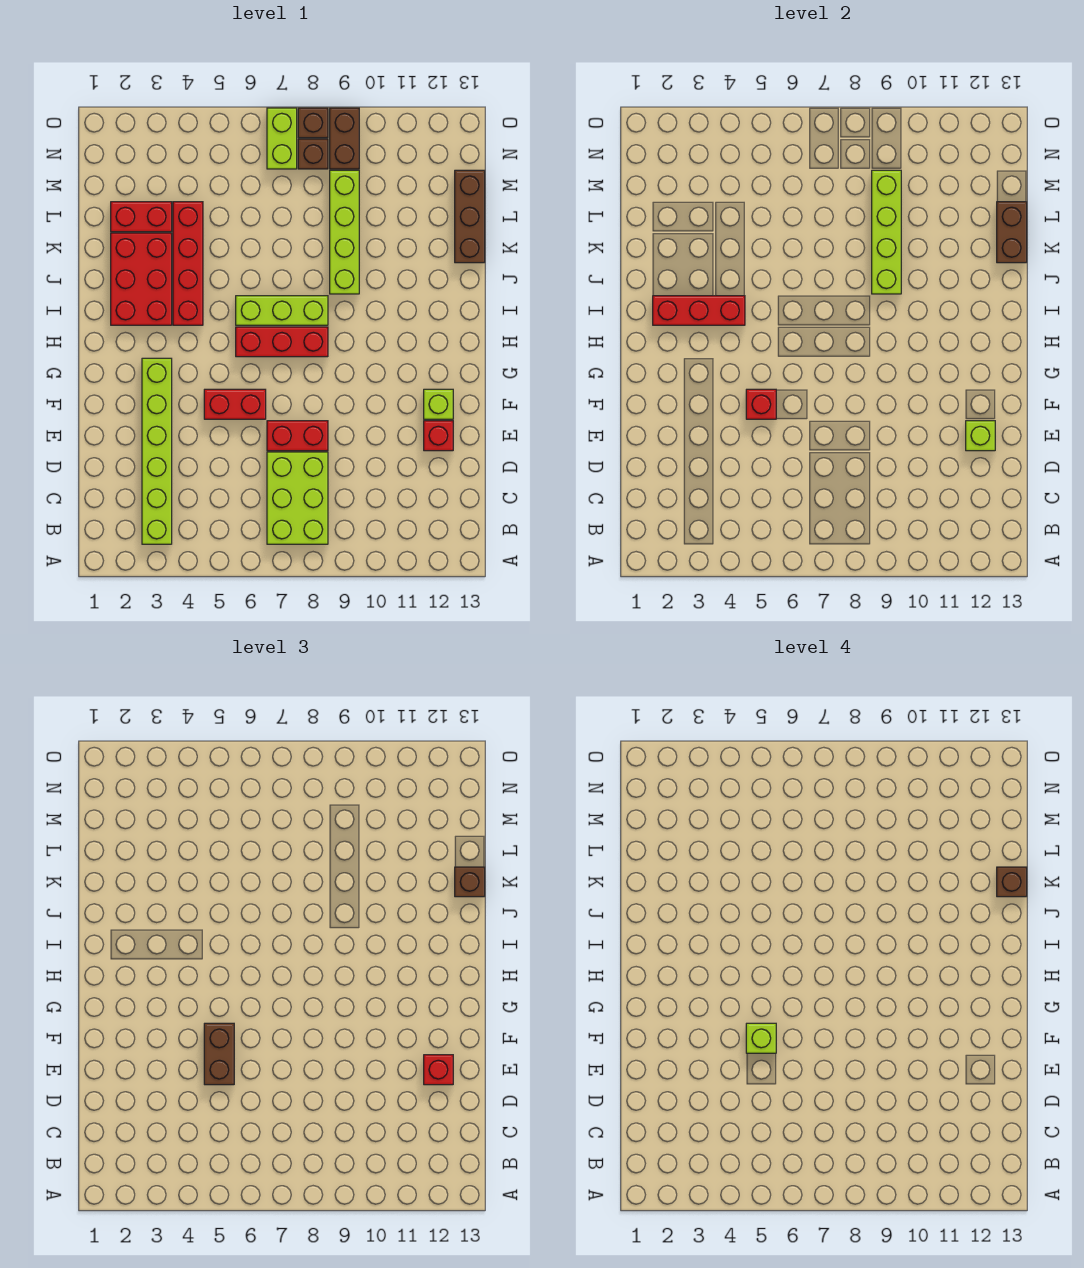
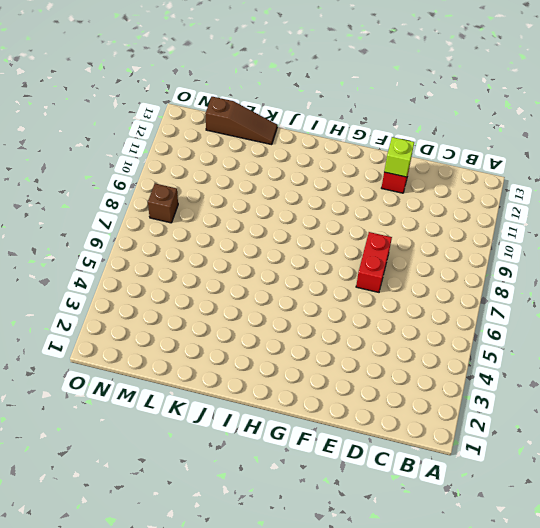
brown 1x3 slope [205,97,277,145] -> brown 1x3 brick [455,170,485,263]
none -> lime 1x6 brick [142,358,172,544]
none -> lime 2x3 brick [267,452,328,544]
none -> red 1x2 brick [204,389,266,419]

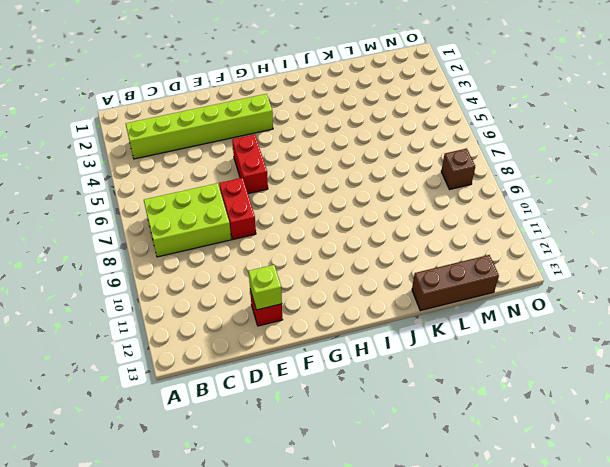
none -> lime 1x1 brick [424,389,453,419]
none -> red 1x3 brick [236,327,328,357]
none -> red 2x3 brick [111,233,172,325]

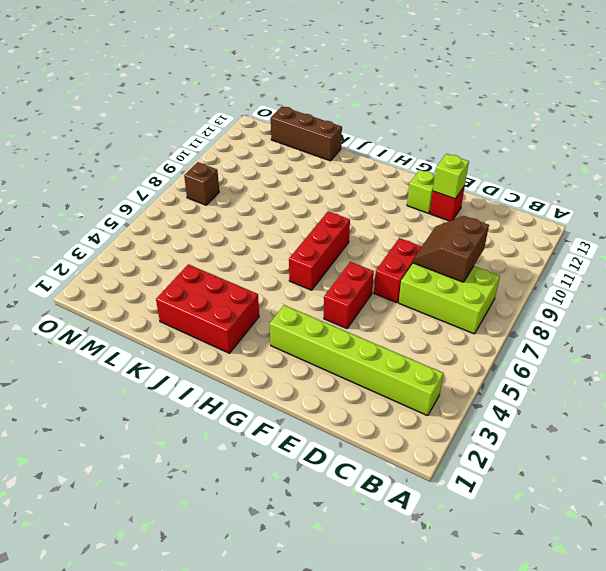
brown 2x2 slope [413,216,489,282] -> none
none -> red 1x4 brick [173,202,203,325]
none -> lime 1x3 brick [236,296,328,325]
none -> lime 1x4 brick [330,170,359,294]

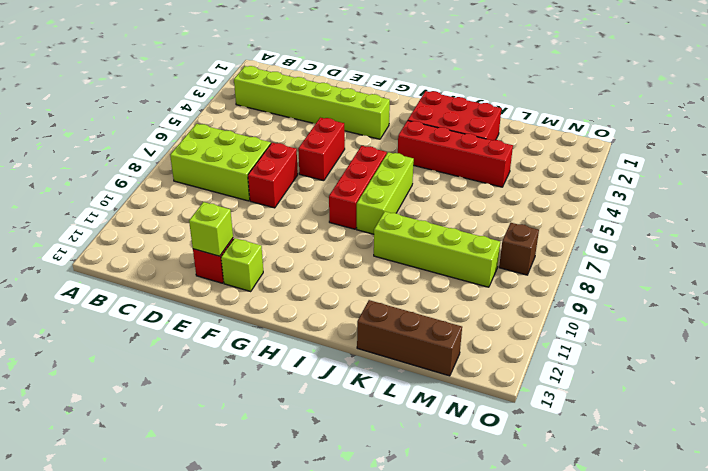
none -> red 1x2 brick [111,202,172,232]
none -> lime 1x2 brick [267,108,297,169]
none -> brown 1x2 brick [330,108,359,169]

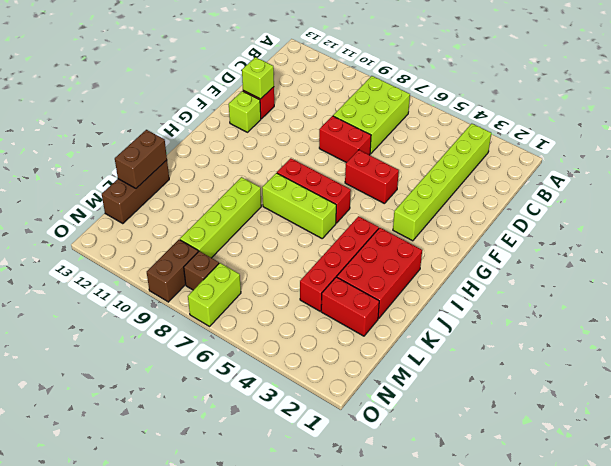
none -> brown 1x1 brick [298,108,328,138]
none -> red 1x1 brick [746,389,776,419]
none -> red 1x3 brick [653,296,745,325]

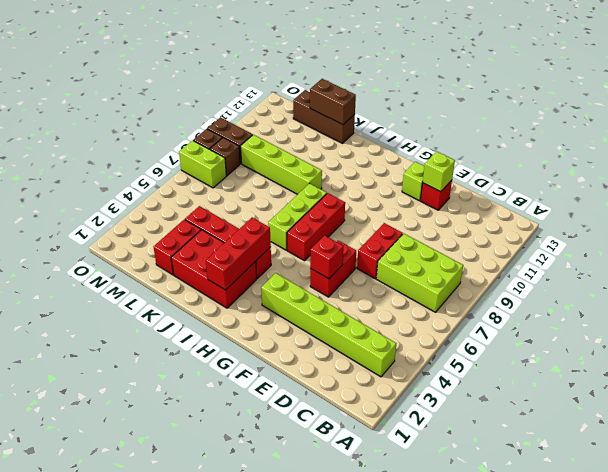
none -> lime 1x4 brick [872,170,901,294]
none -> brown 1x2 brick [204,1023,234,1085]
none -> red 1x1 brick [424,1055,453,1085]

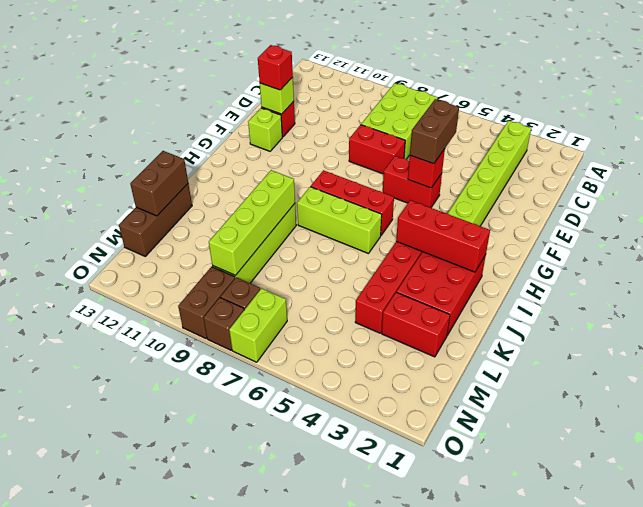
none -> brown 1x1 brick [455,867,485,897]
none -> lime 1x1 brick [746,1023,776,1053]
none -> brown 1x1 brick [997,867,1027,897]

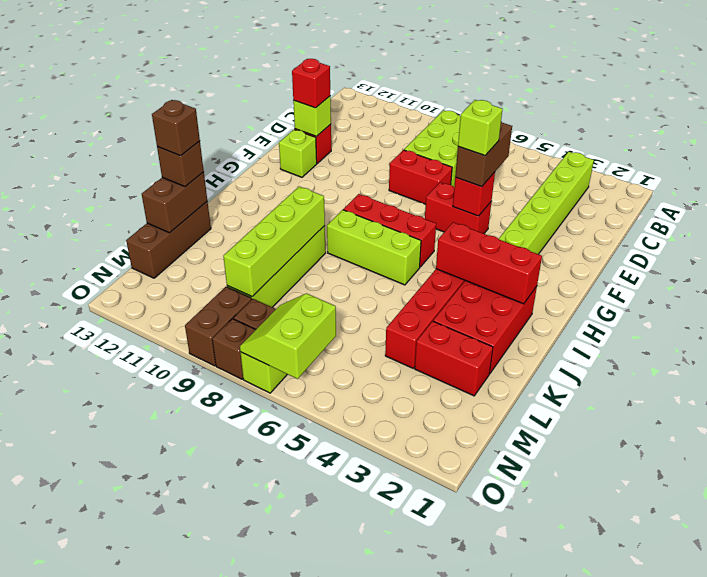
lime 2x2 slope [240,293,336,379] -> none

